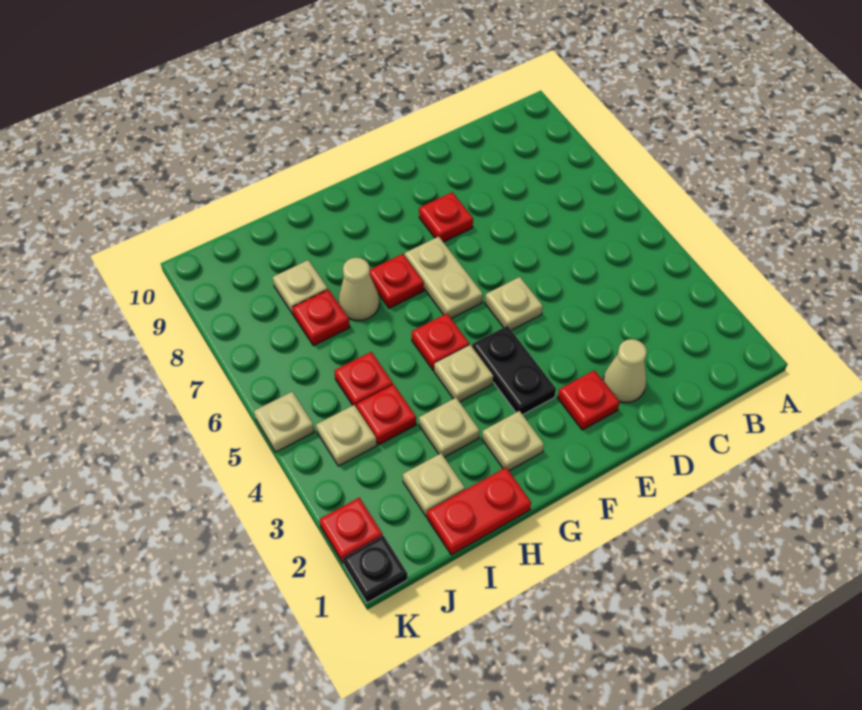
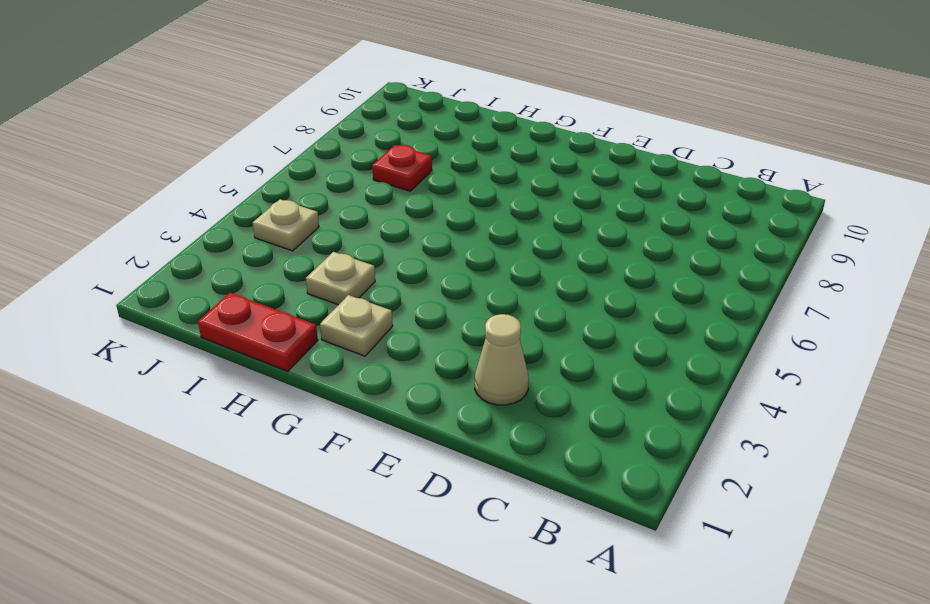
none -> red 1x1 plate [558,370,620,430]
none -> tan 1x1 plate [485,277,543,330]
none -> red 1x1 plate [419,192,473,242]

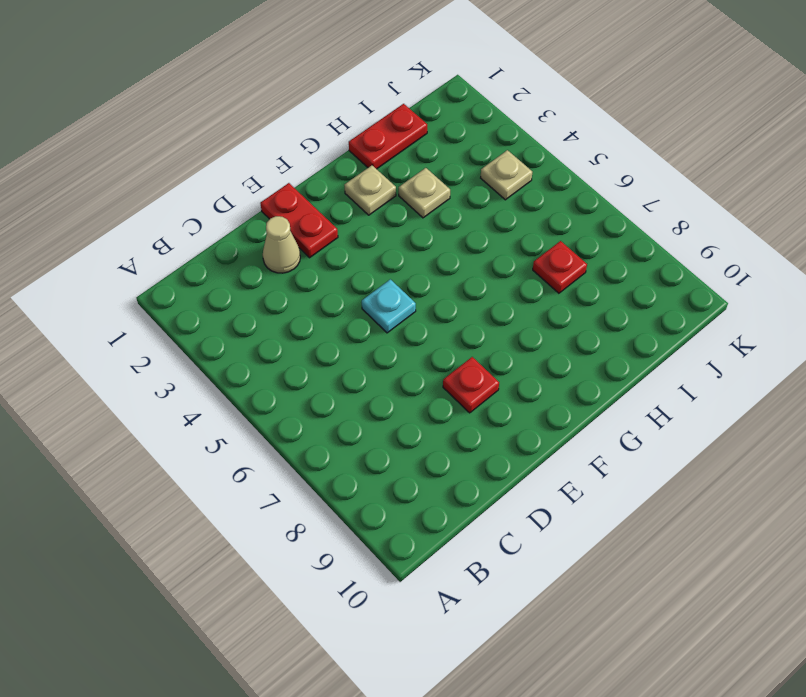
red 1x2 plate [260,183,338,258] -> red 1x1 plate [558,370,620,430]
cyan 1x1 plate [362,279,416,333] -> tan 1x1 plate [485,277,543,330]
none -> black 1x2 plate [472,326,556,415]
none -> tan 1x2 plate [405,237,483,319]
none -> tan 1x1 plate [434,345,493,402]

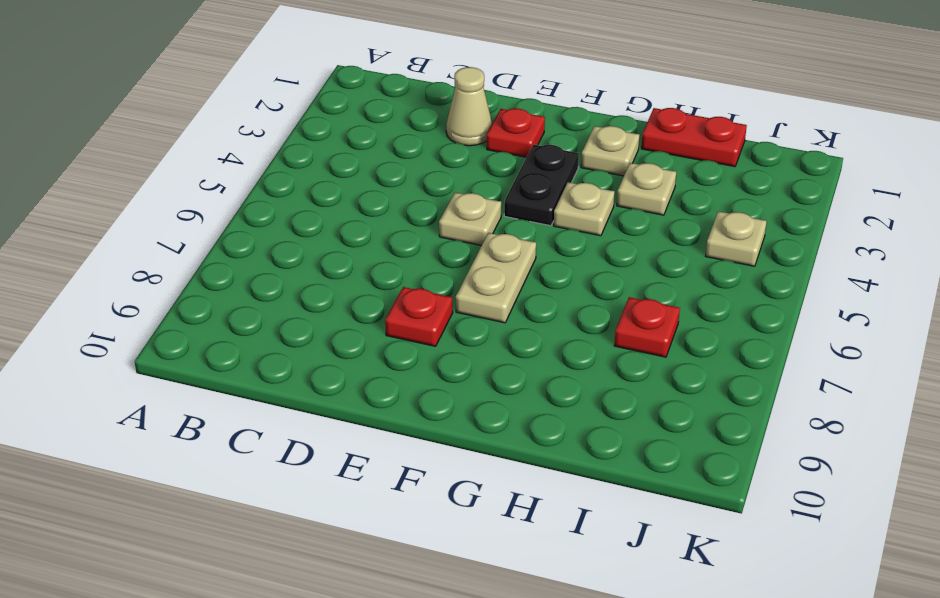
none -> red 1x1 plate [412,314,469,371]
none -> red 1x1 plate [370,254,424,308]
none -> tan 1x1 cone [339,258,379,321]

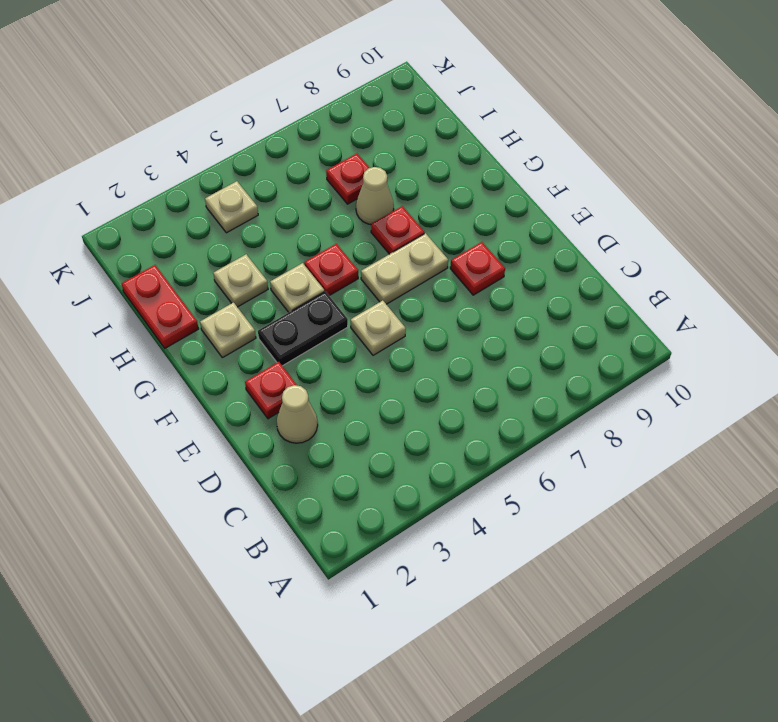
none -> tan 1x1 plate [403,453,465,517]
none -> red 1x1 plate [356,384,416,445]
none -> red 1x1 plate [334,352,393,408]

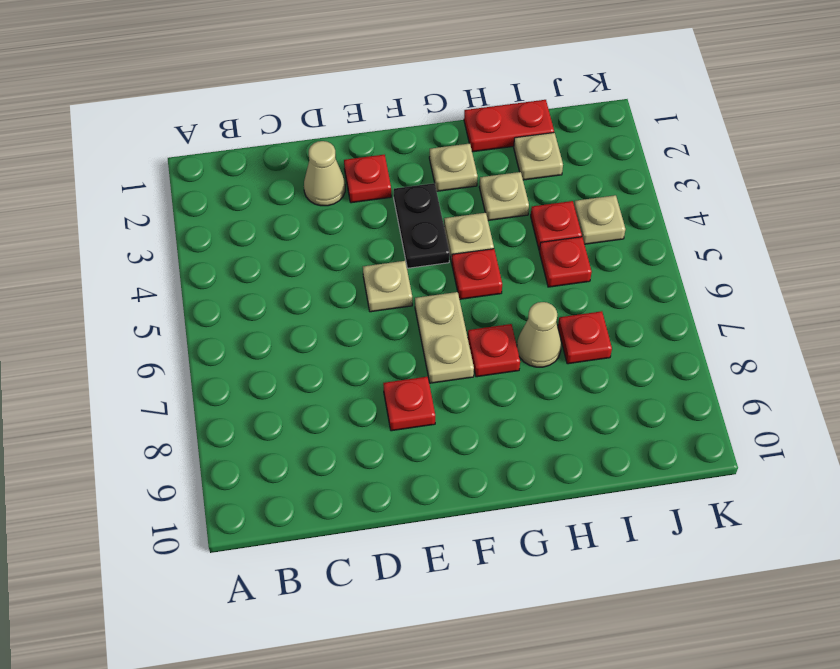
none -> tan 1x1 plate [273,260,328,315]
none -> black 1x1 plate [343,536,407,603]
none -> red 1x1 plate [319,498,382,563]

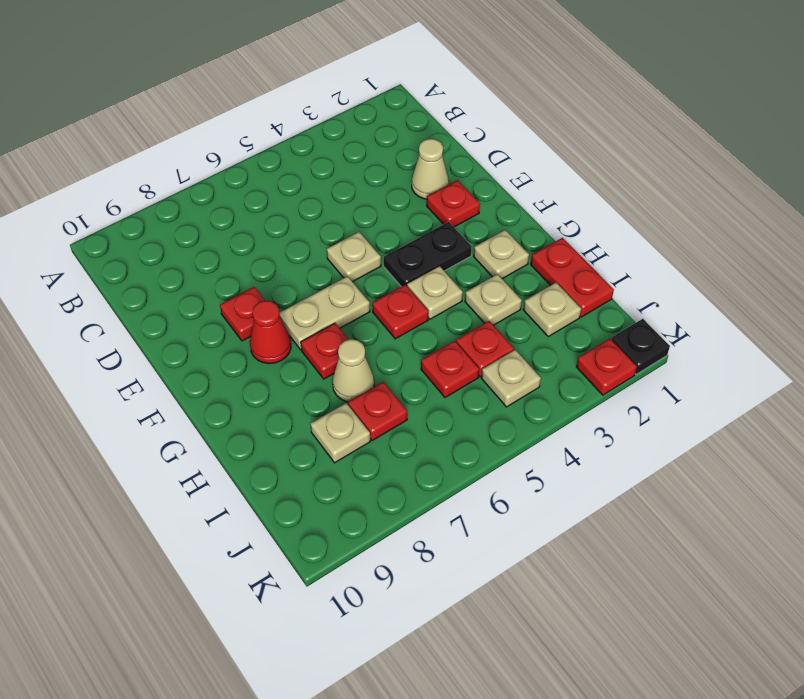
red 1x1 cone [250,301,291,364] -> none
none -> tan 1x1 plate [254,392,314,452]

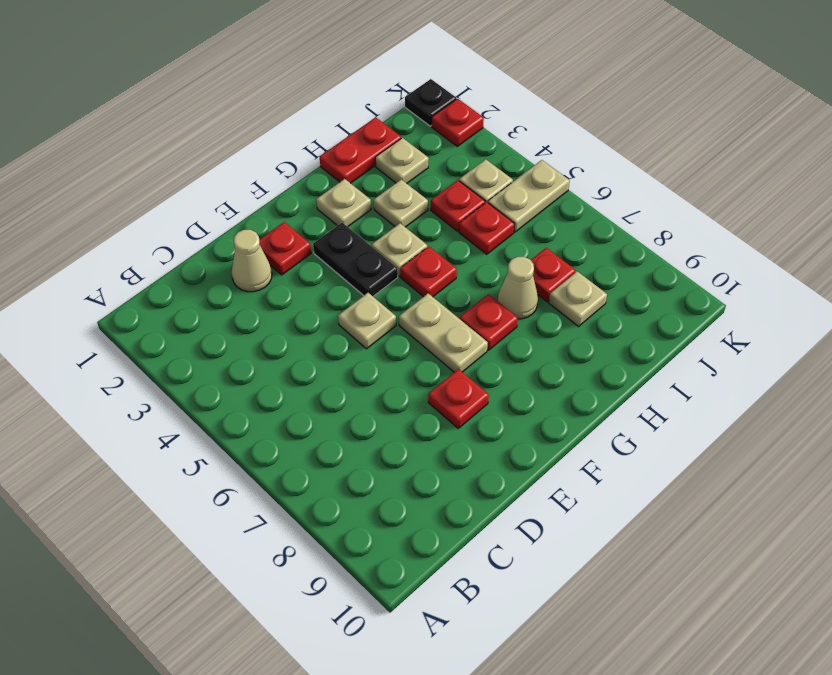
tan 1x2 plate [488,160,570,232] -> tan 1x1 plate [254,392,314,452]

